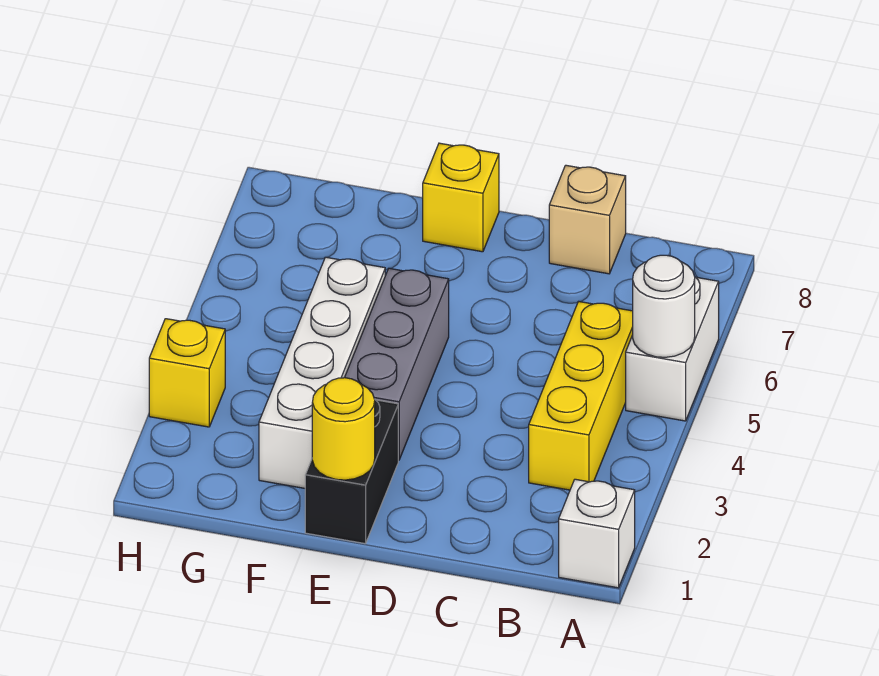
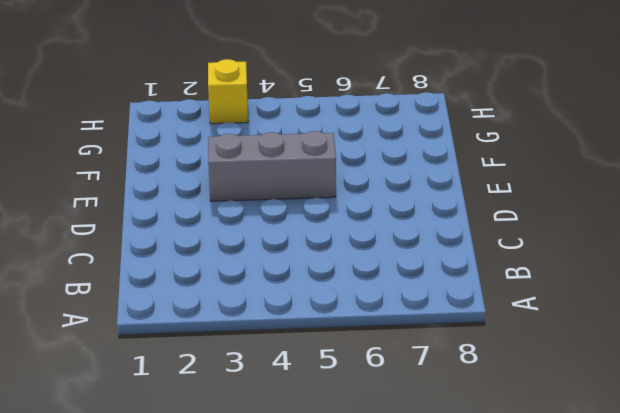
none -> white 1x1 brick [559,479,635,588]
none -> white 1x2 brick [626,277,719,421]

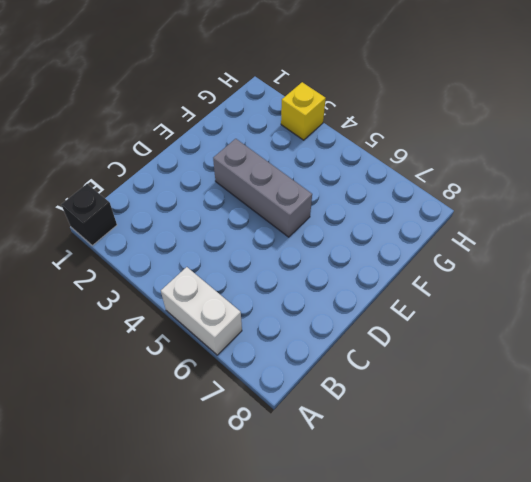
black 1x1 brick [61,184,117,246] -> white 1x1 brick [559,479,635,588]
none -> yellow 1x3 brick [529,301,633,490]
none -> tan 1x1 brick [549,165,626,274]

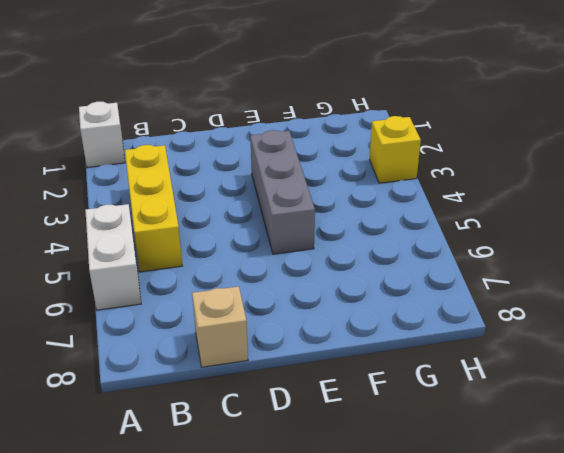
none -> black 1x2 brick [305,400,398,544]
none -> yellow 1x1 brick [423,143,499,252]

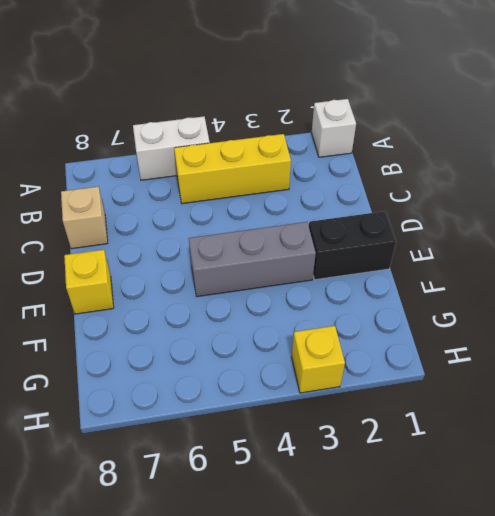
none -> white 1x4 brick [259,257,385,488]
none -> white 1x1 round brick [633,255,695,357]

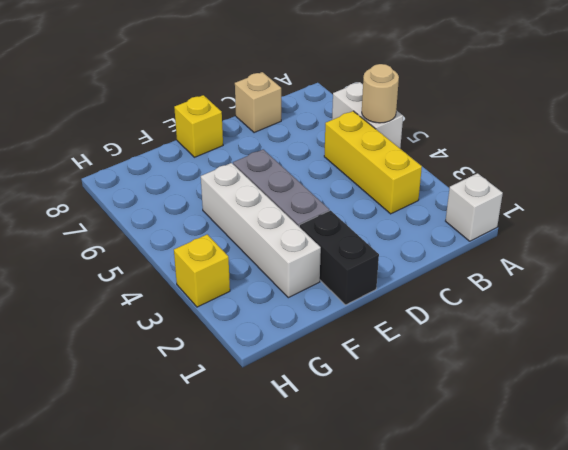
tan 1x1 round brick [362,64,399,123] -> white 1x1 round brick [633,255,695,357]
none -> yellow 1x1 round brick [312,378,375,480]

